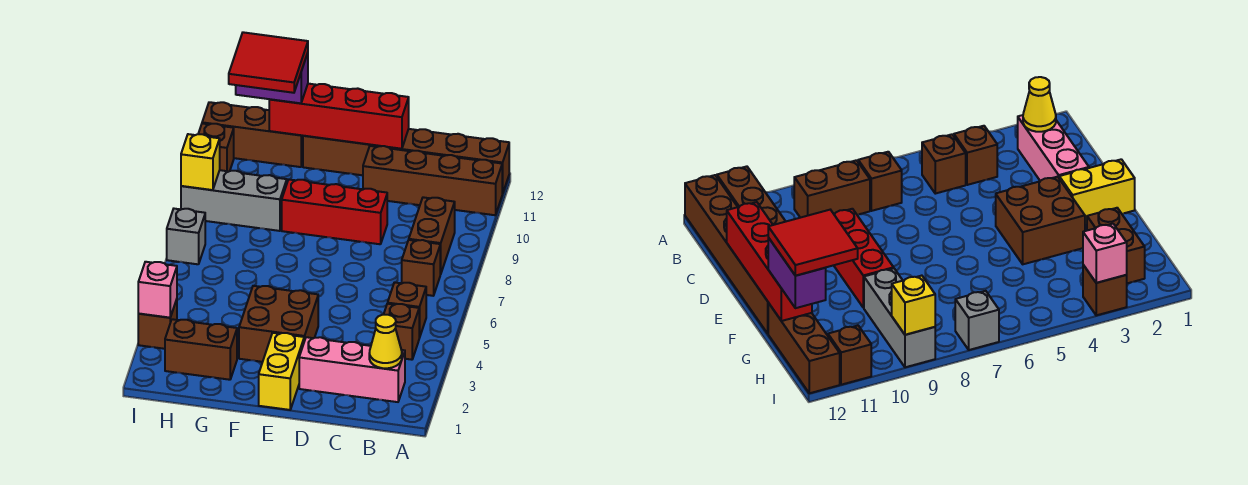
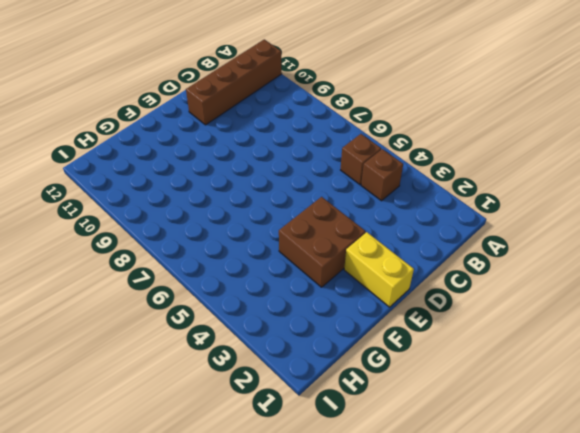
none -> brown 1x6 brick [303,129,509,194]
none -> pink 1x3 brick [299,337,405,402]
none -> brown 1x1 brick [402,240,440,296]

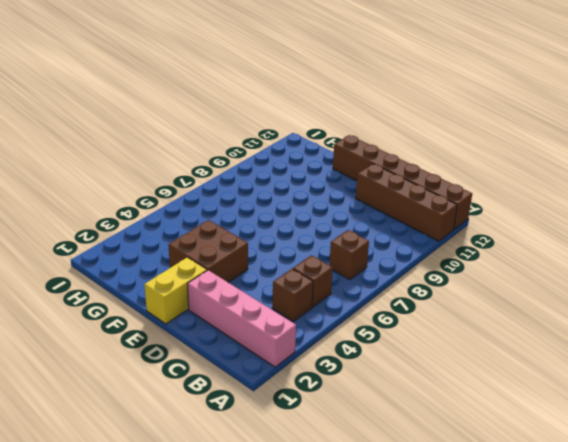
pink 1x4 brick [188,270,296,367] -> pink 1x3 brick [299,337,405,402]
none -> brown 1x2 brick [409,197,455,274]
none -> red 1x3 brick [282,180,387,244]
none -> brown 1x2 brick [165,319,237,380]

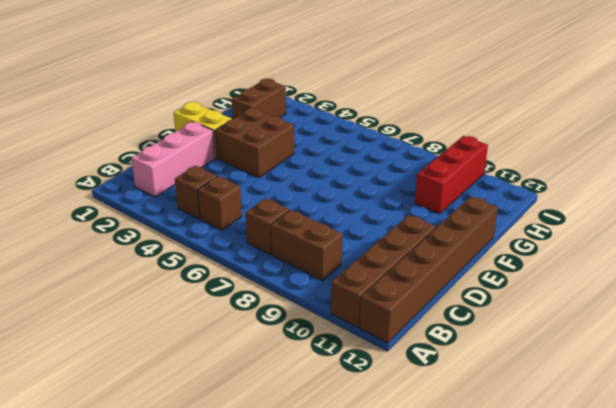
red 1x3 brick [415,136,488,214] -> red 1x3 brick moved to [282,180,387,244]
none -> grey 1x3 brick [181,170,287,231]
none -> brown 1x3 brick [202,102,303,167]
none -> brown 1x1 brick [138,299,177,349]

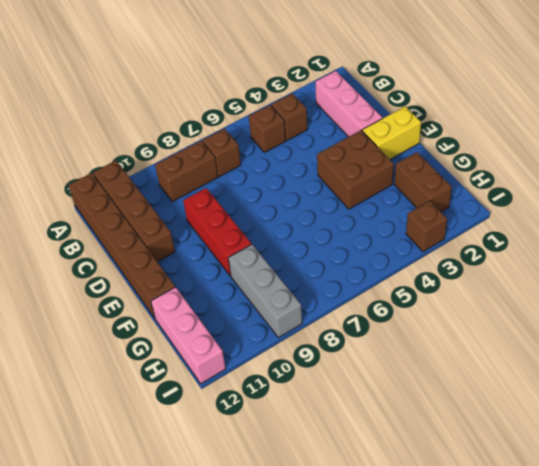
pink 1x3 brick [151,287,226,384] -> brown 1x3 brick [202,102,303,167]
none -> grey 1x1 brick [167,209,205,264]
none -> brown 1x1 brick [198,123,234,171]
none -> yellow 1x1 cone [369,315,402,368]

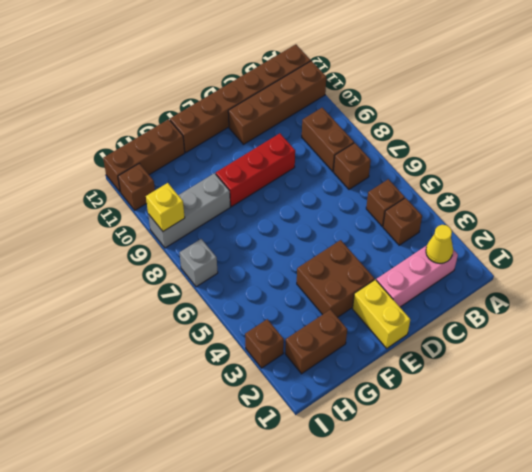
none -> red 1x4 brick [269,84,409,149]
none -> pink 1x1 brick [138,262,177,318]
none -> purple 1x2 brick [236,53,308,103]

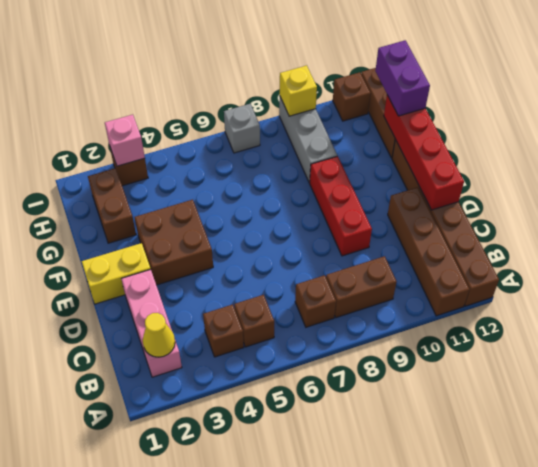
none -> red 2x2 tile [229,32,308,93]

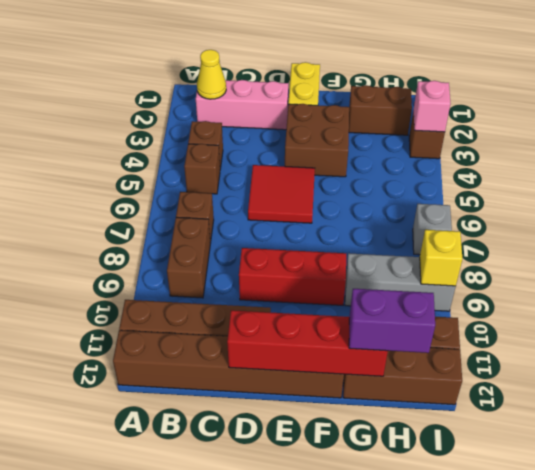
red 2x2 tile [248,165,315,223] -> red 2x2 tile moved to [229,32,308,93]

